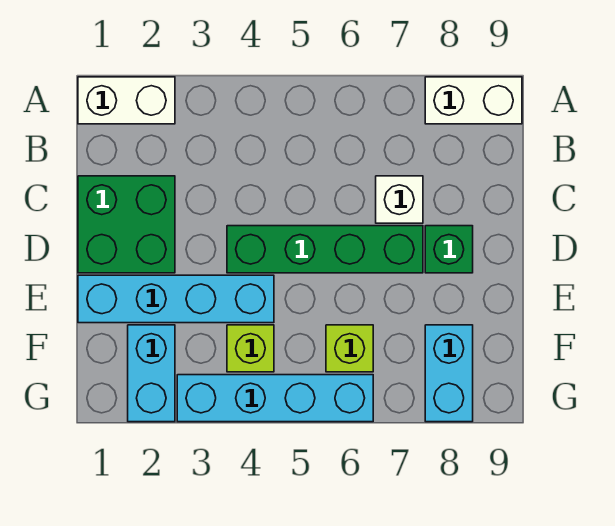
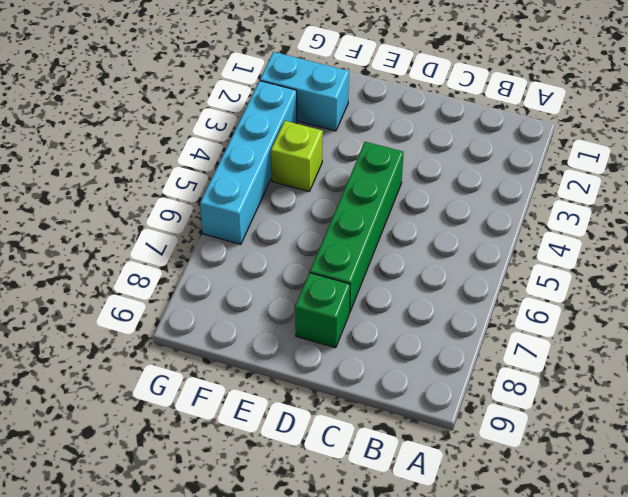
none -> white 1x2 brick [78,77,175,124]
none -> white 1x2 brick [425,77,522,124]
none -> green 2x2 brick [78,176,175,273]

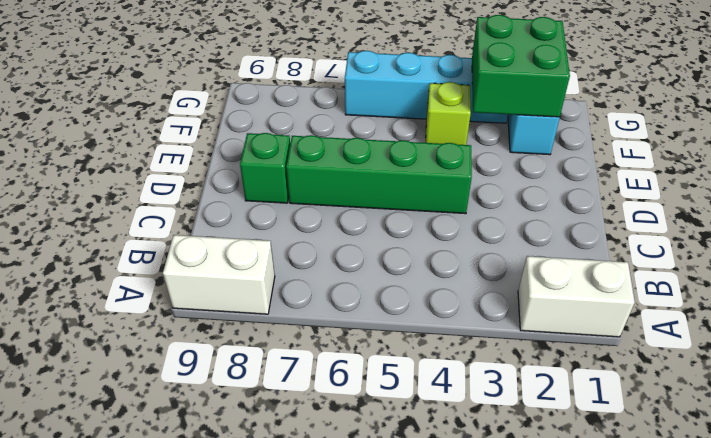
green 2x2 brick [472,15,570,117] -> green 2x2 brick moved to [78,176,175,273]
none -> white 1x1 brick [376,176,423,223]
none -> cyan 1x4 brick [78,275,274,323]
none -> lime 1x1 brick [326,325,373,372]

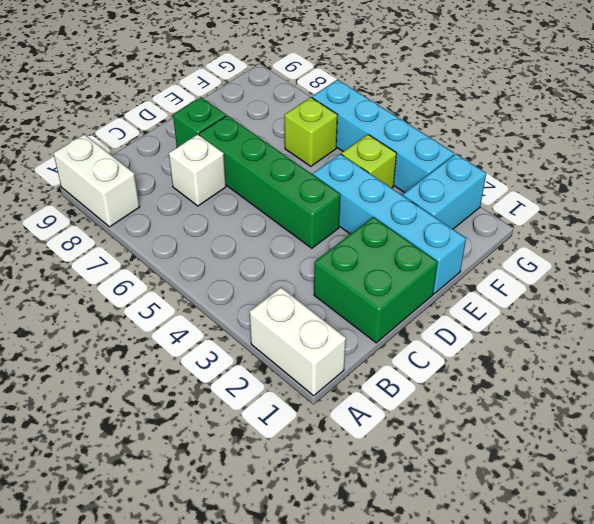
none -> cyan 1x2 brick [425,325,473,422]

